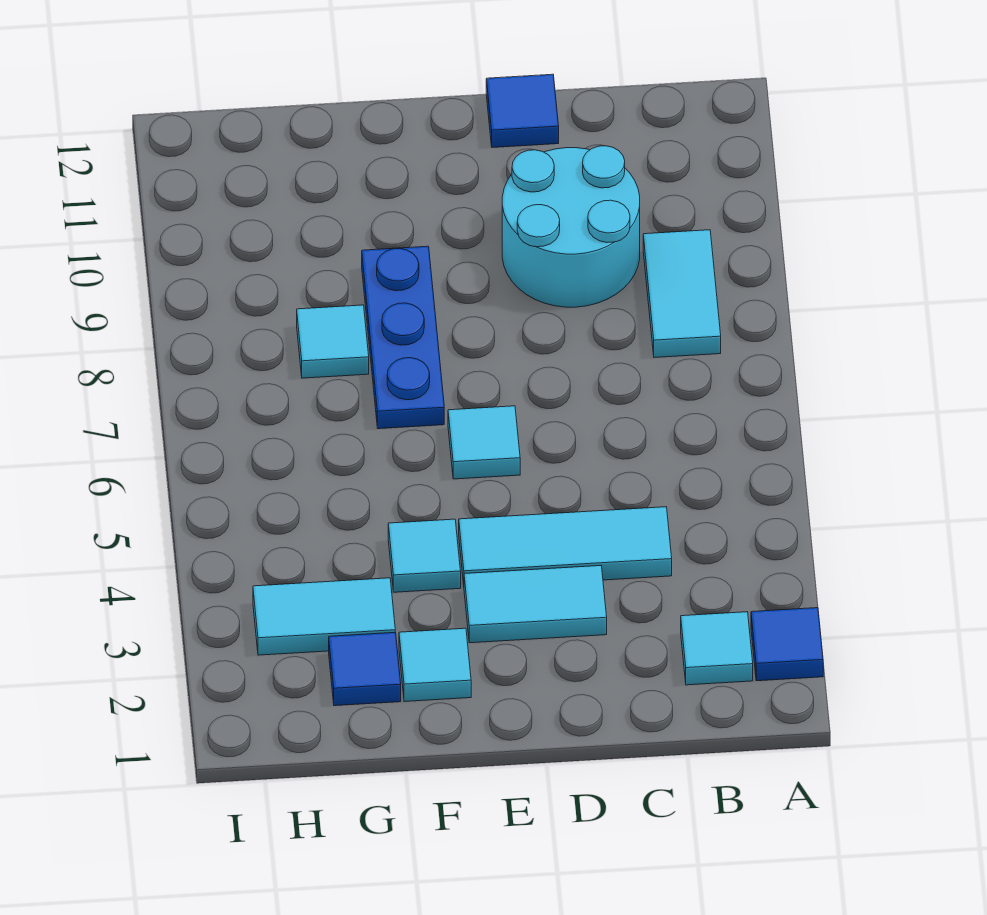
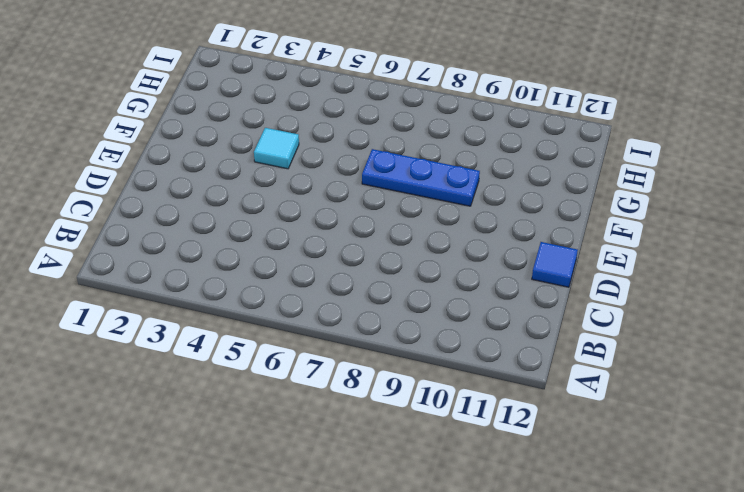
none -> blue 1x1 tile [751,608,823,681]
none -> cyan 1x1 tile [681,612,753,685]
none -> cyan 1x2 tile [643,230,721,358]

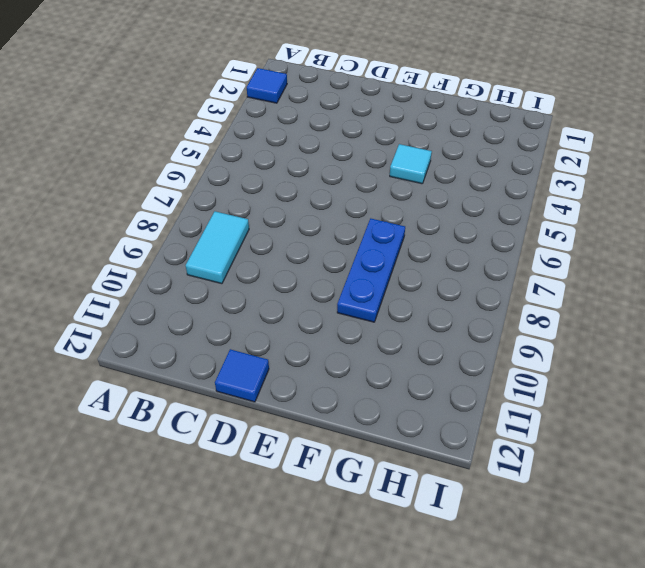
none -> cyan 1x1 tile [681,612,753,685]
none -> cyan 1x3 tile [459,507,672,584]
none -> cyan 2x2 round brick [502,146,640,307]

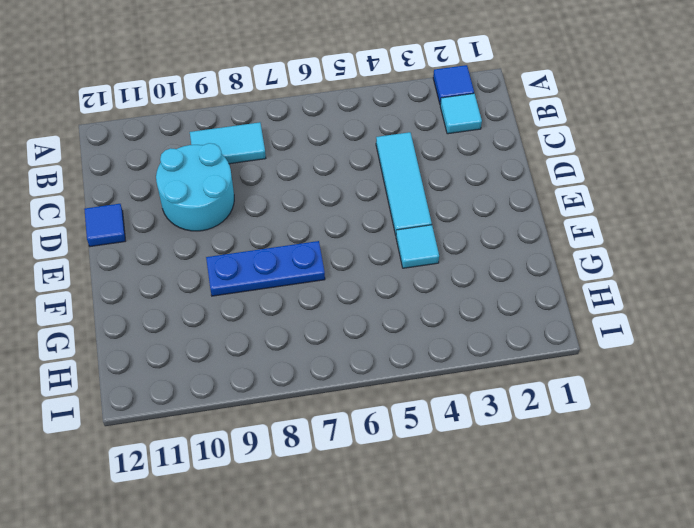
none -> cyan 1x2 tile [464,566,607,643]
none -> cyan 1x1 tile [448,406,520,479]
none -> cyan 1x1 tile [399,628,471,702]

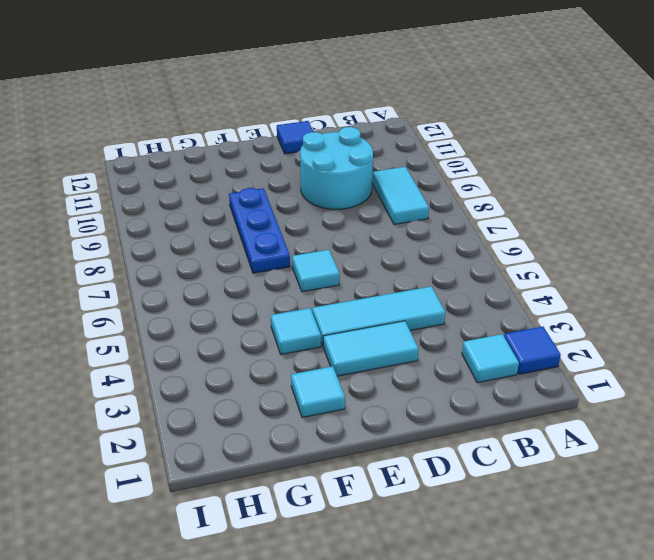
none -> blue 1x1 tile [329,632,401,706]
none -> cyan 1x2 tile [253,578,395,655]
none -> cyan 1x1 tile [297,305,369,378]

